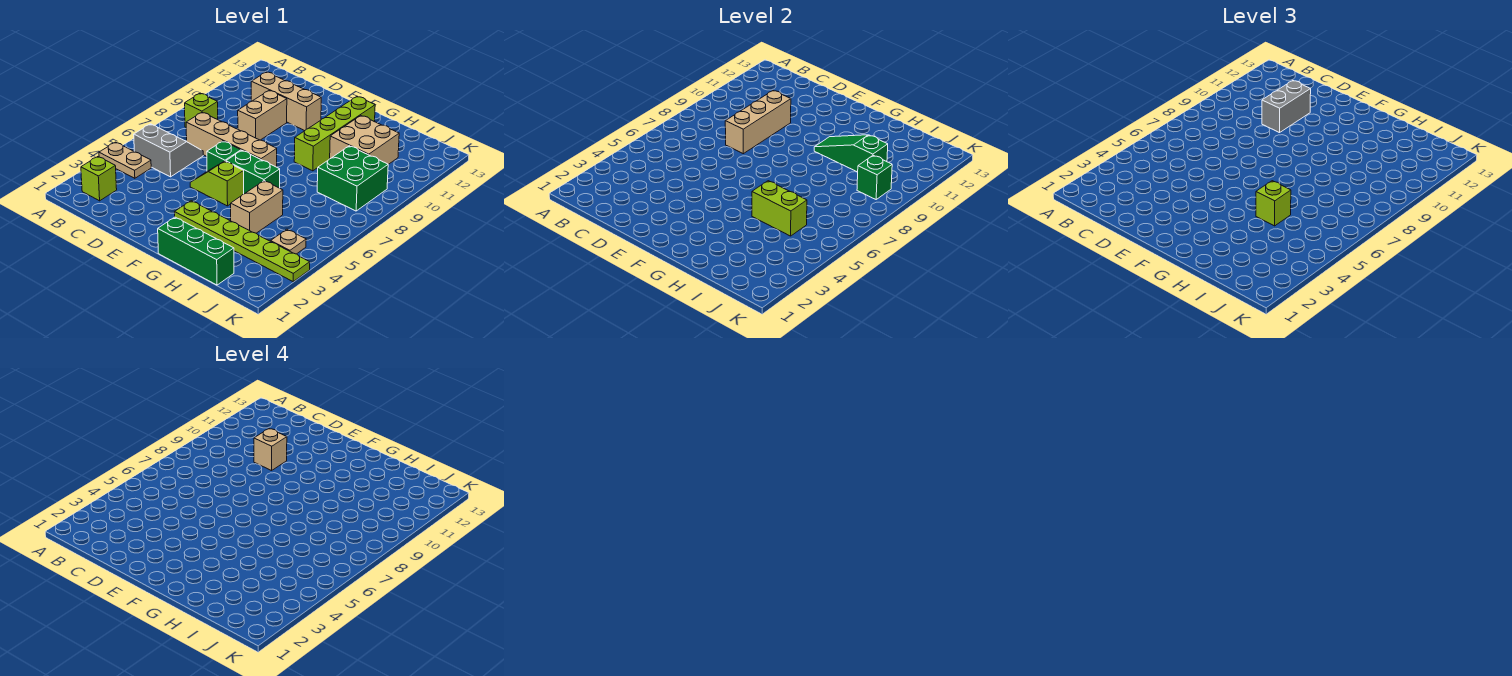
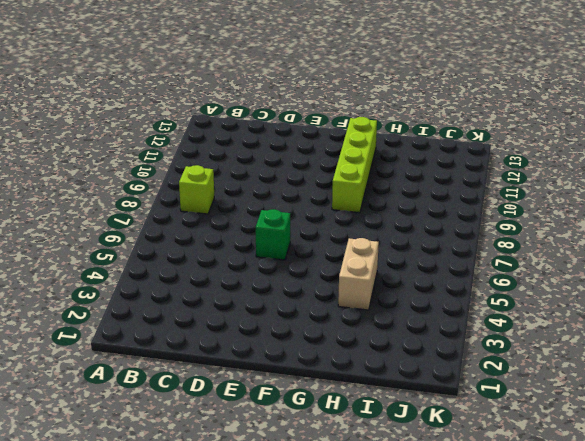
none -> tan 1x2 plate [99,142,151,178]
none -> lime 1x1 brick [81,157,117,201]
none -> grey 2x2 slope [134,124,203,177]

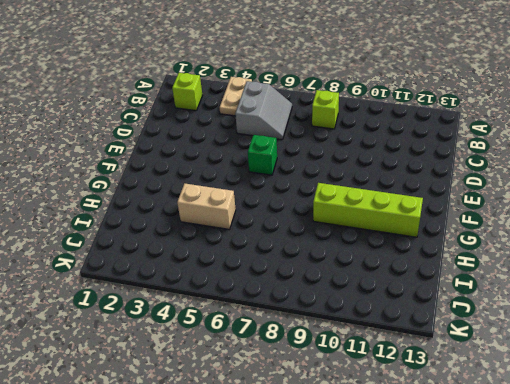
none -> tan 1x4 brick [186,112,277,167]
none -> tan 1x3 brick [251,72,321,131]
none -> tan 1x2 brick [238,91,287,140]

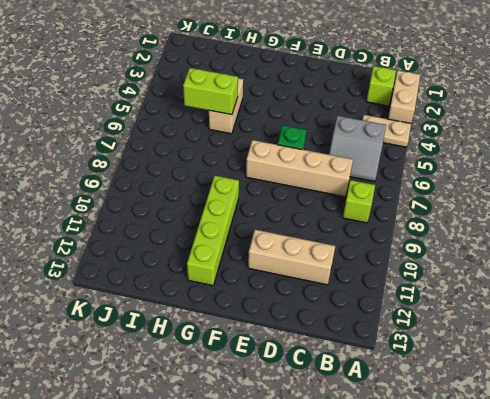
tan 1x2 brick [388,71,420,123] -> tan 1x2 brick moved to [238,91,287,140]
none -> lime 1x2 slope [190,161,244,206]
none -> lime 1x6 plate [175,201,310,281]
none -> green 1x2 brick [226,151,280,194]

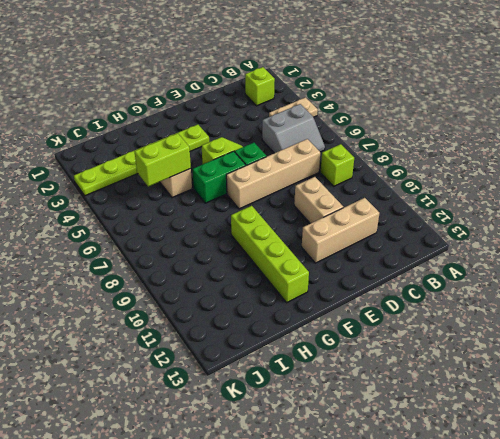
none -> green 1x3 brick [158,217,234,285]
none -> tan 2x2 brick [330,116,399,164]
none -> green 2x2 brick [317,146,388,211]

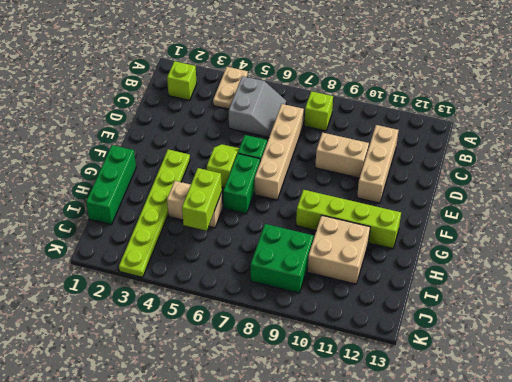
none -> tan 1x1 plate [271,229,306,254]
none -> tan 1x3 brick [725,91,791,154]
none -> green 1x3 slope [814,135,888,172]

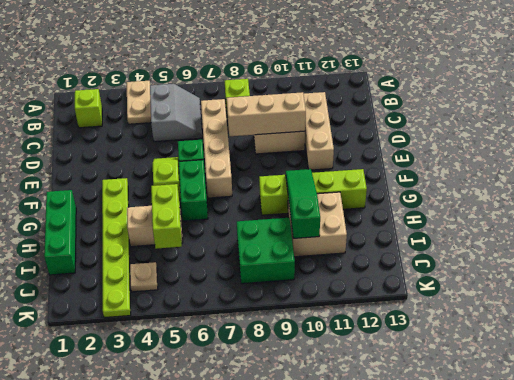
none -> green 1x1 brick [857,155,892,199]
none -> grey 1x2 brick [1262,81,1311,133]
none -> lime 1x1 brick [1256,181,1291,226]

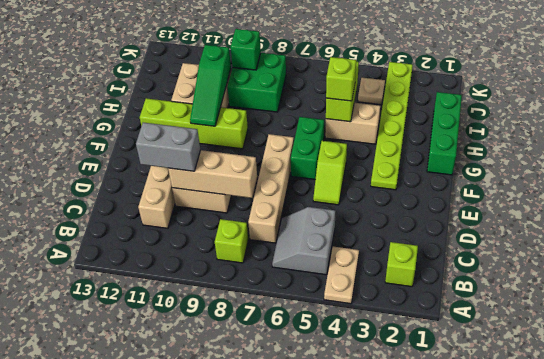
none -> green 1x1 brick [207,141,241,171]
none -> tan 1x1 brick [254,429,287,471]

